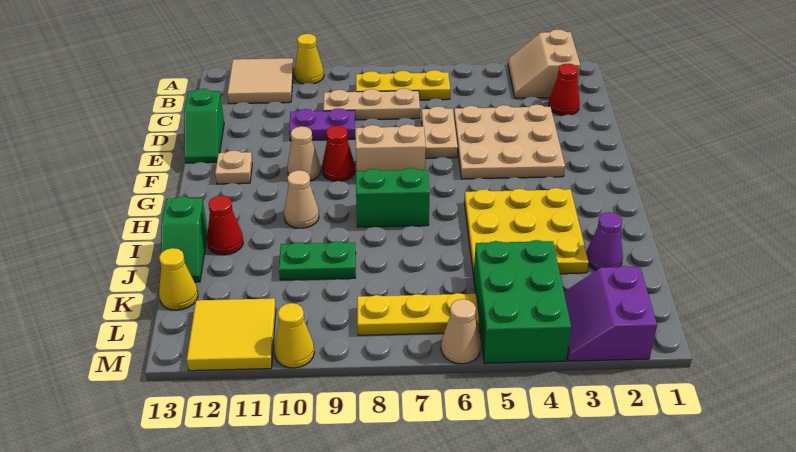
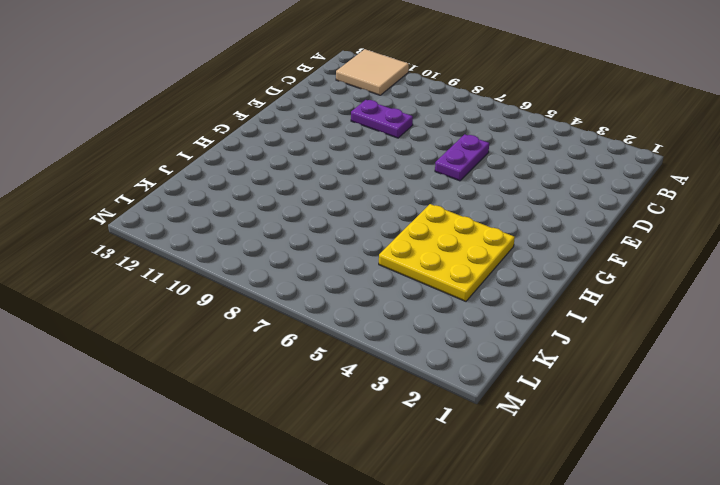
purple 1x2 plate [435,134,489,181] -> tan 1x2 plate [422,106,458,158]
none -> tan 2x2 slope [508,29,580,98]
none -> yellow 1x1 cone [294,34,324,84]
none -> yellow 1x3 plate [356,70,450,100]

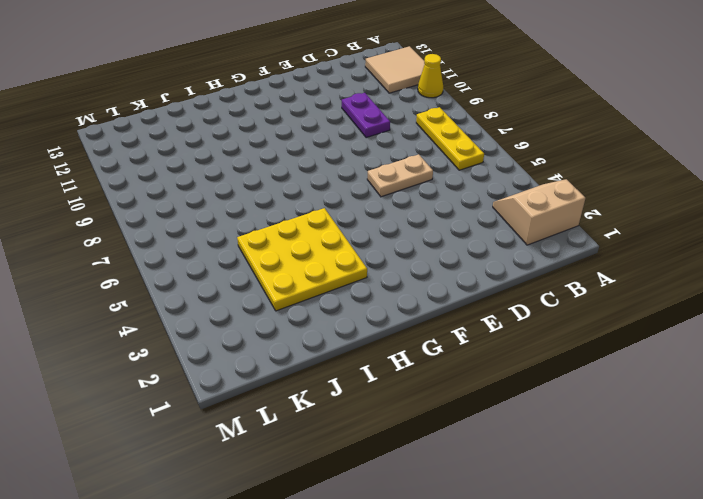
none -> red 1x1 cone [549,64,580,115]
none -> tan 1x3 plate [323,88,420,120]
none -> tan 3x3 plate [454,105,565,179]

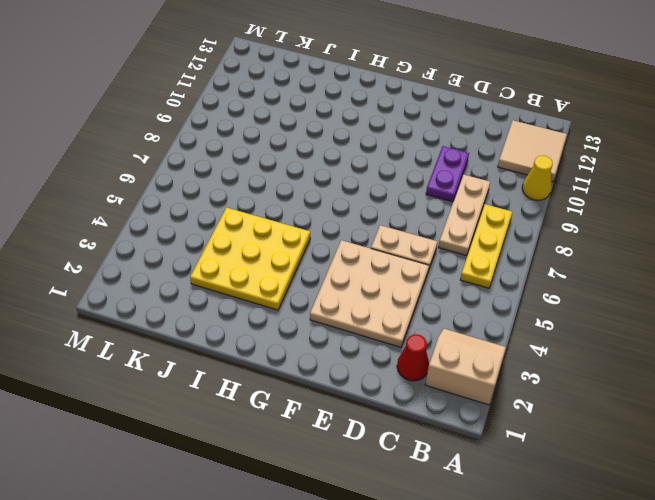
none -> green 1x2 slope [184,89,224,163]
none -> tan 1x2 brick [356,124,426,171]
none -> red 1x1 cone [322,126,355,181]

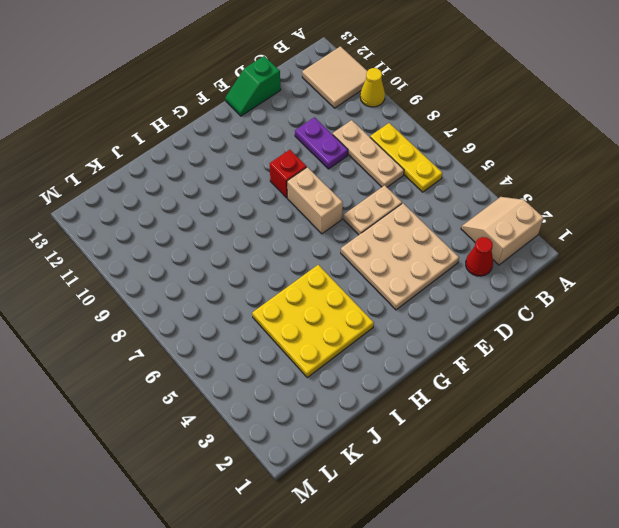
red 1x1 brick [270,150,307,198] -> red 1x1 cone [322,126,355,181]
none -> tan 1x1 cone [287,126,321,181]
none -> tan 1x1 plate [215,150,252,184]
none -> green 1x2 brick [356,168,430,227]

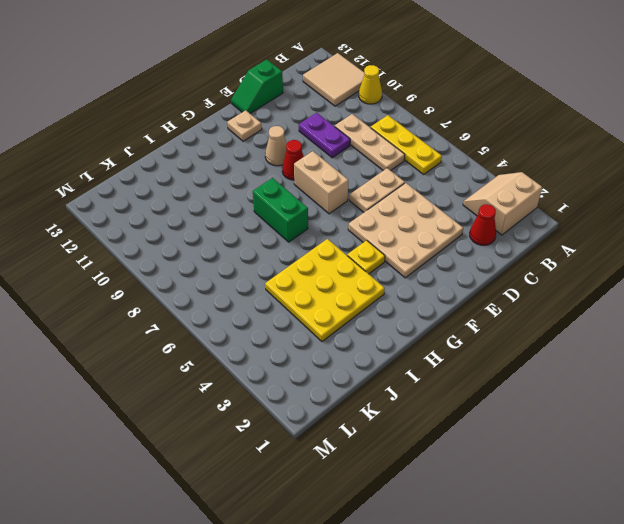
yellow 1x1 plate [347,240,385,274] -> none
none -> tan 1x1 cone [284,170,319,228]
none -> red 1x1 cone [207,196,243,255]
none -> green 1x2 slope [161,196,208,282]

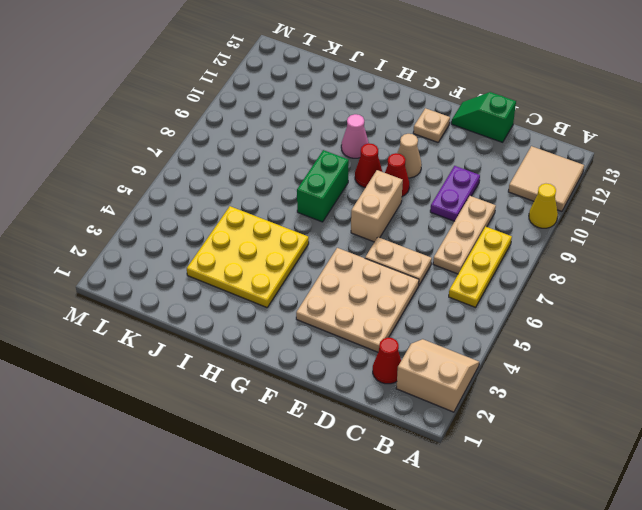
red 1x1 cone [355,143,382,188] -> red 1x1 cone moved to [207,196,243,255]
pink 1x1 cone [341,114,369,158] -> tan 1x1 cone [284,170,319,228]
none -> green 1x2 slope [161,196,208,282]
none -> purple 1x1 cone [586,212,623,270]
none -> green 1x2 plate [279,241,356,280]

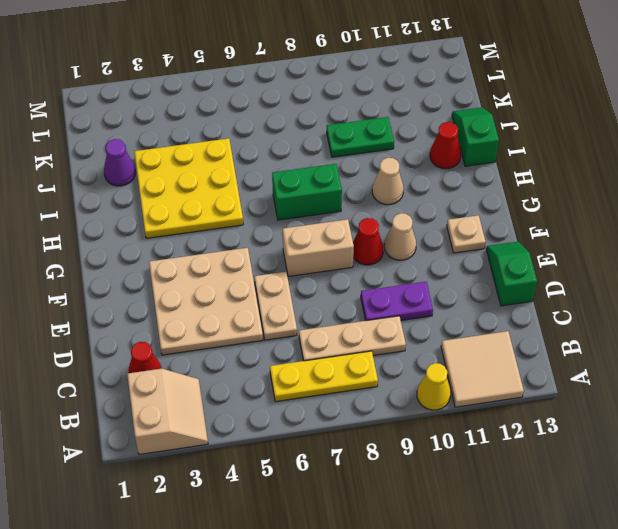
none -> green 2x3 brick [474,240,571,363]
none -> yellow 1x1 cone [159,248,198,310]
none -> purple 2x2 slope [564,266,657,361]

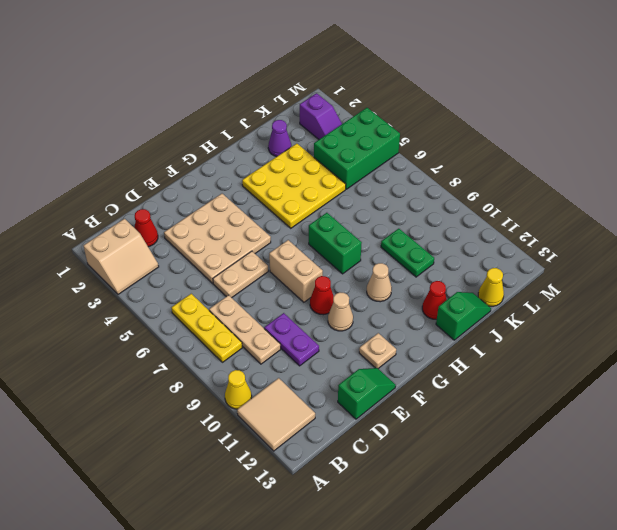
purple 1x2 slope [300,93,342,139] -> purple 2x2 slope [564,266,657,361]
none -> yellow 1x3 plate [357,293,479,335]
none -> yellow 2x2 tile [187,298,276,371]
none -> tan 1x1 cone [441,299,481,364]

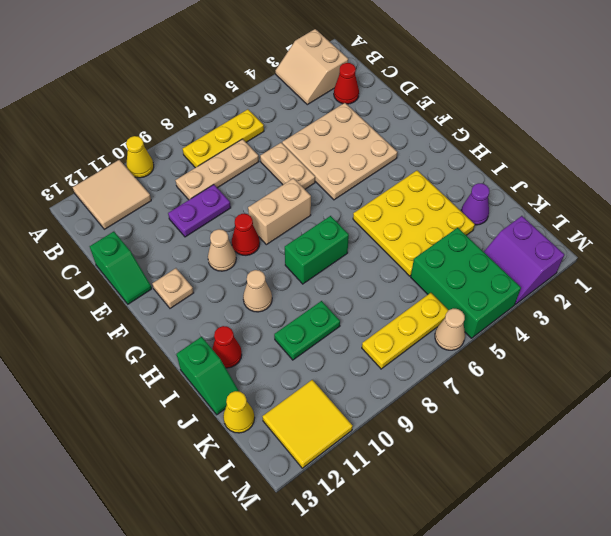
none -> yellow 1x1 cone [274,303,314,368]

